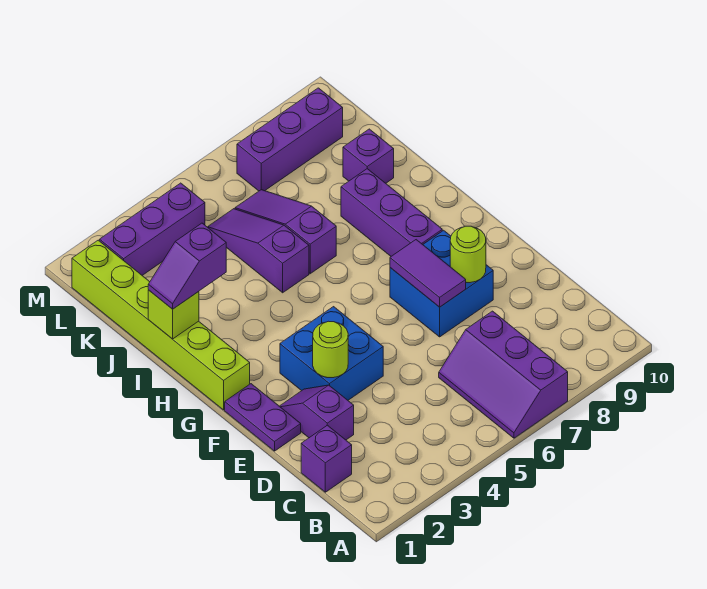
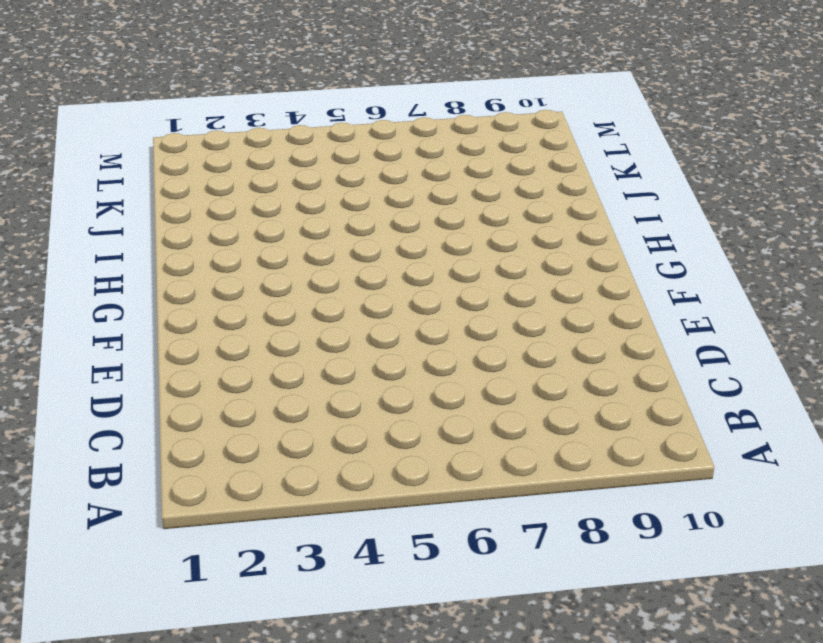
none -> purple 2x3 slope [439,311,568,438]
none -> purple 1x1 brick [301,425,352,492]
none -> purple 1x2 slope [280,385,354,440]

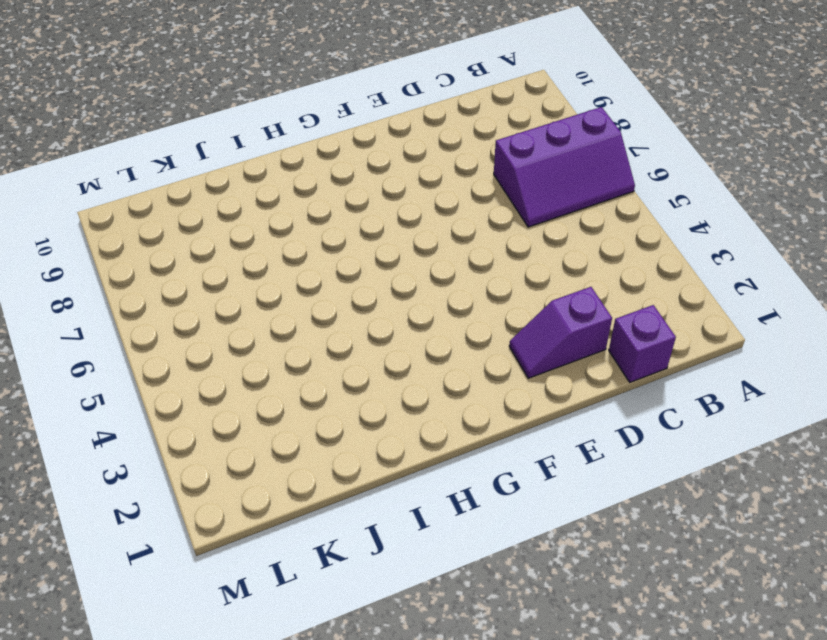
none -> purple 1x2 plate [225,384,301,451]
none -> blue 2x2 brick [280,307,383,400]
none -> blue 2x2 brick [390,230,493,337]

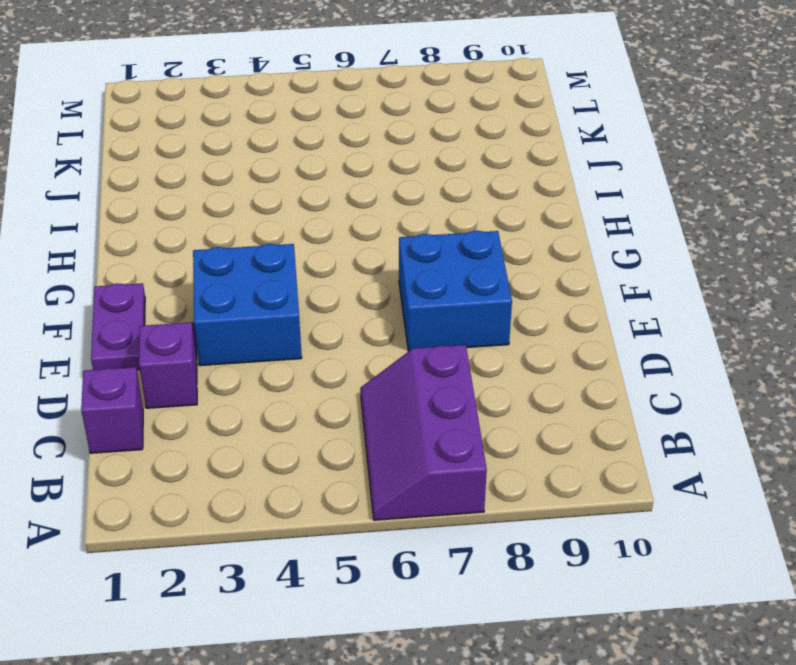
none -> lime 1x6 brick [72,240,250,410]
none -> purple 1x3 brick [341,169,442,256]
none -> purple 1x3 slope [208,209,309,293]

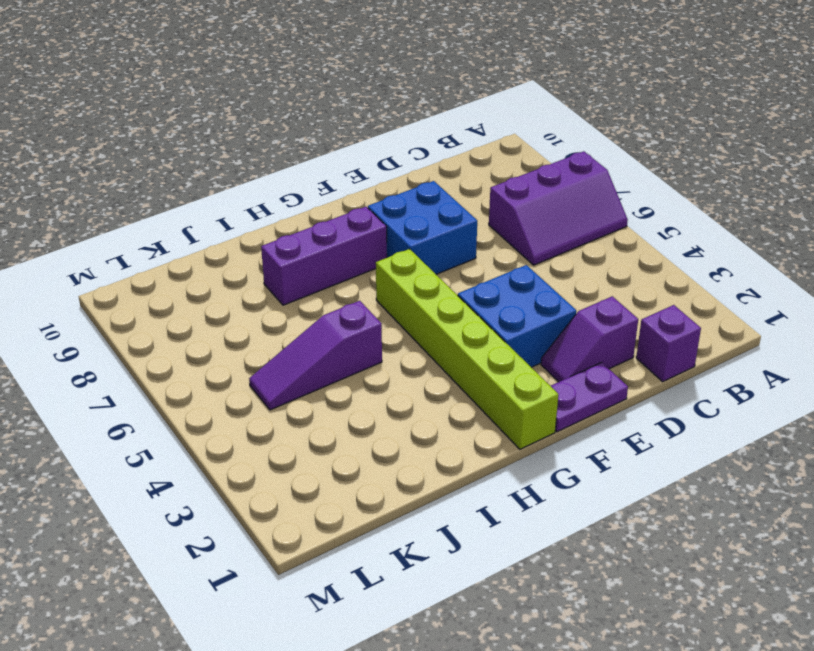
lime 1x6 brick [376,249,558,449] -> lime 1x6 brick turned to [72,240,250,410]
none -> purple 1x3 slope [235,190,336,274]
none -> purple 1x1 brick [343,129,394,183]
none -> purple 1x3 brick [100,183,205,275]

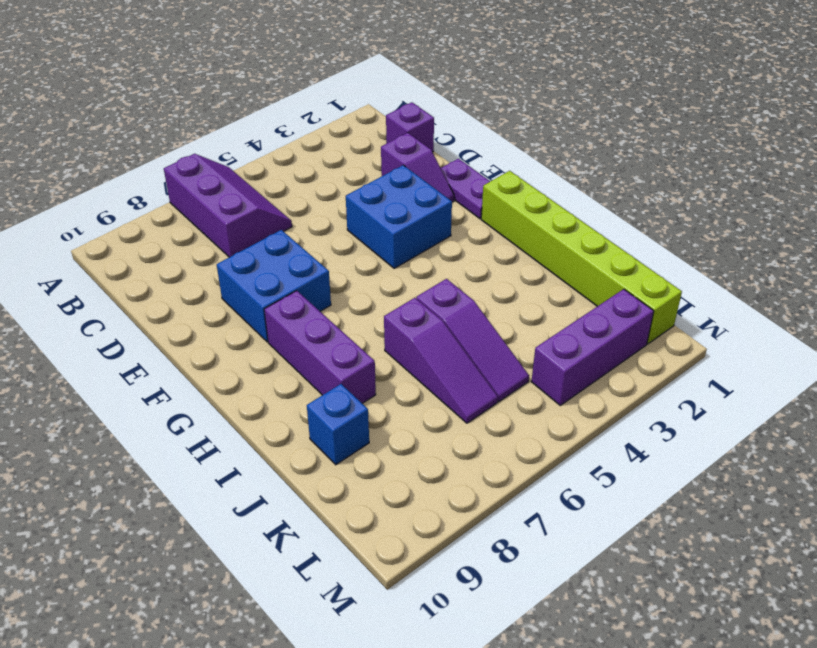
blue 1x1 brick [307,384,369,465] -> purple 1x1 brick [343,129,394,183]
none -> purple 1x3 brick [237,88,343,191]
none -> lime 1x1 round brick [313,321,348,378]
none -> purple 1x2 tile [390,240,466,307]

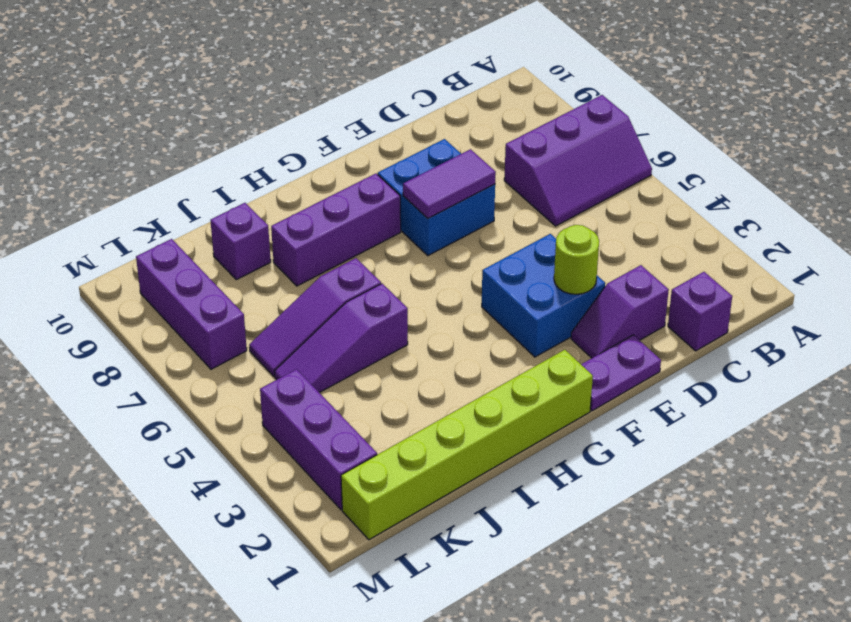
none -> lime 1x1 round brick [450,226,486,283]
none -> lime 1x1 brick [148,290,199,339]
none -> purple 1x2 slope [148,223,226,309]

